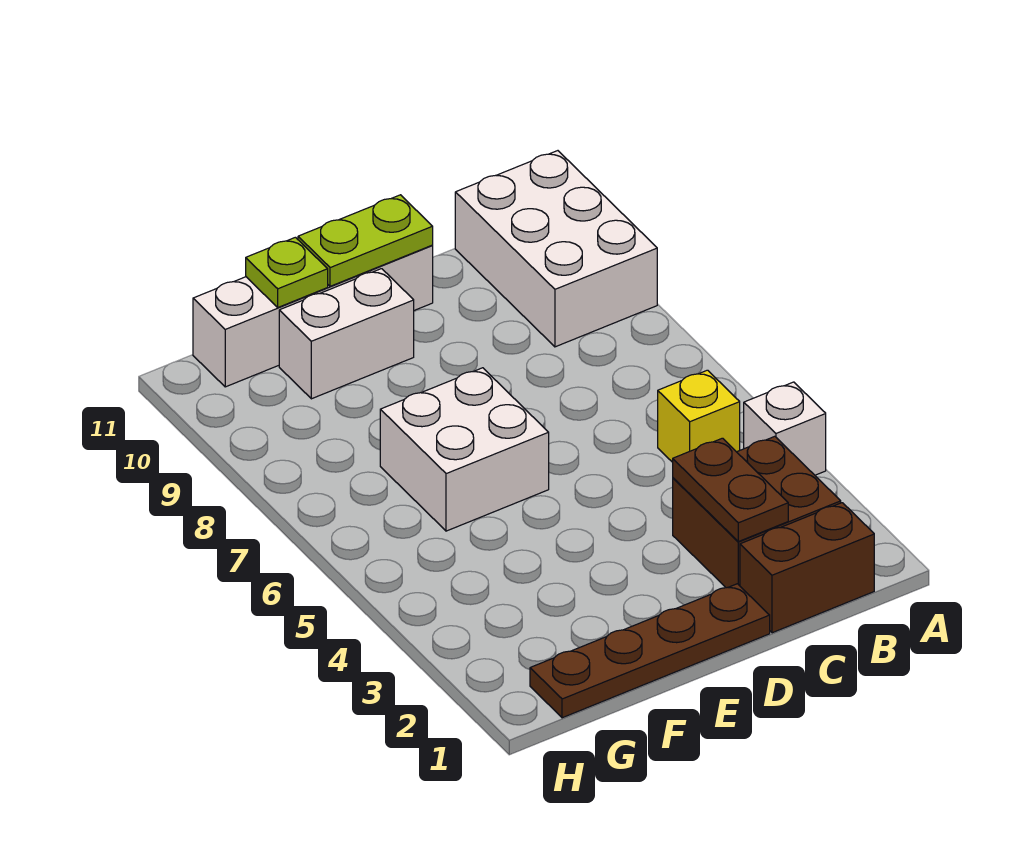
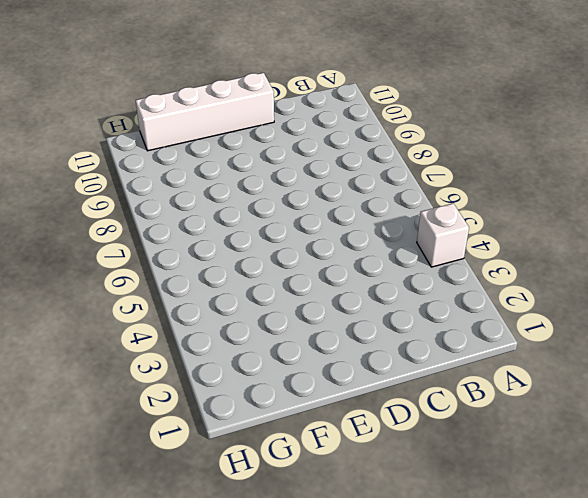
none -> white 2x3 brick [455,151,657,347]
none -> brown 1x2 brick [740,503,874,633]
none -> brown 2x2 brick [673,436,841,588]

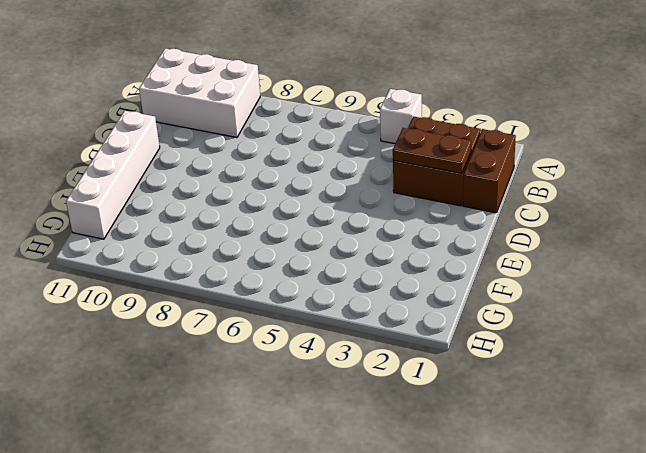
none -> yellow 1x1 brick [658,370,740,462]
none -> brown 1x4 plate [530,584,770,718]
none -> white 2x2 brick [380,368,549,531]

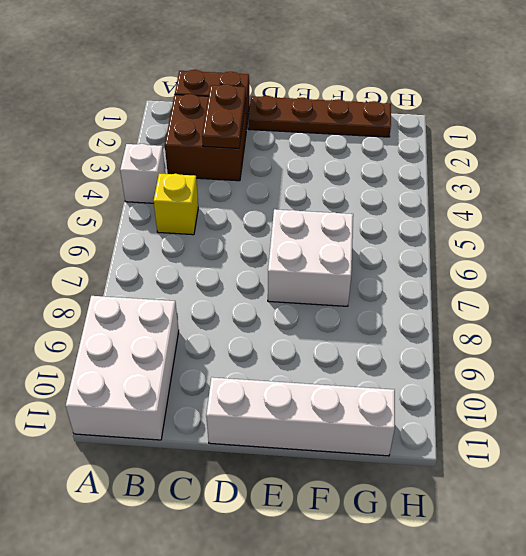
none -> white 1x2 brick [279,269,414,399]
none -> lime 1x2 plate [298,195,433,286]
none -> lime 1x1 plate [246,237,328,307]

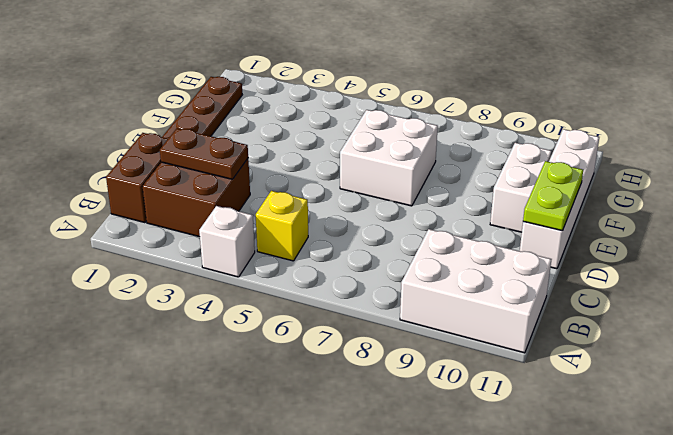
none -> lime 1x1 plate [246,237,328,307]

